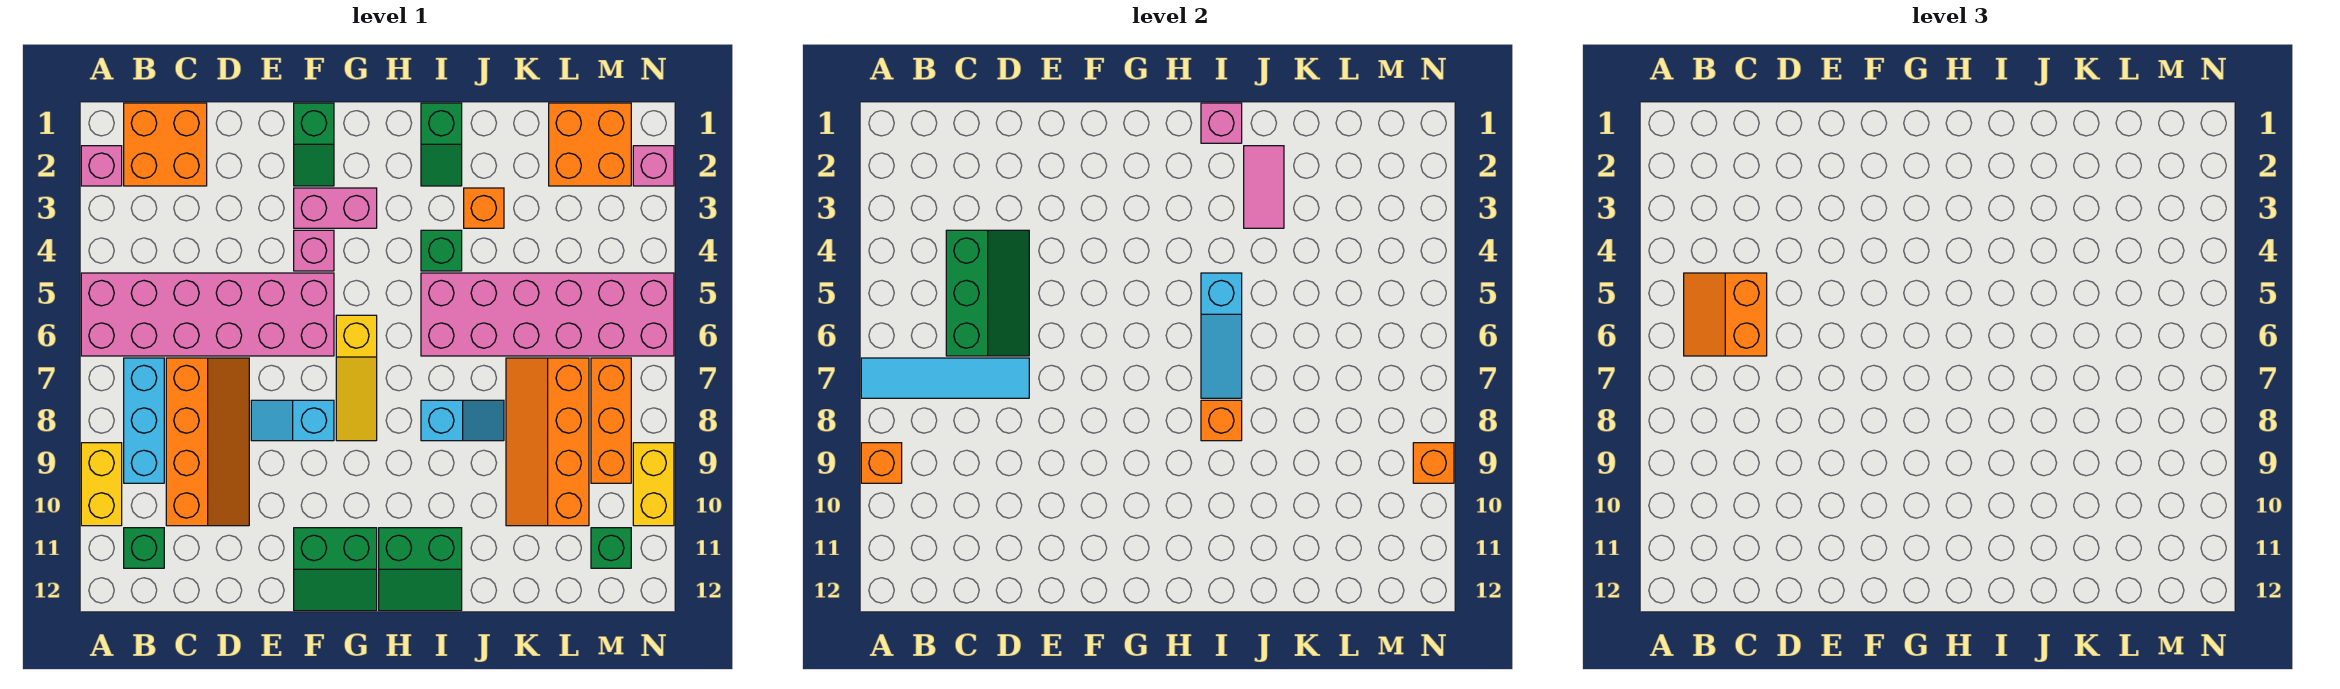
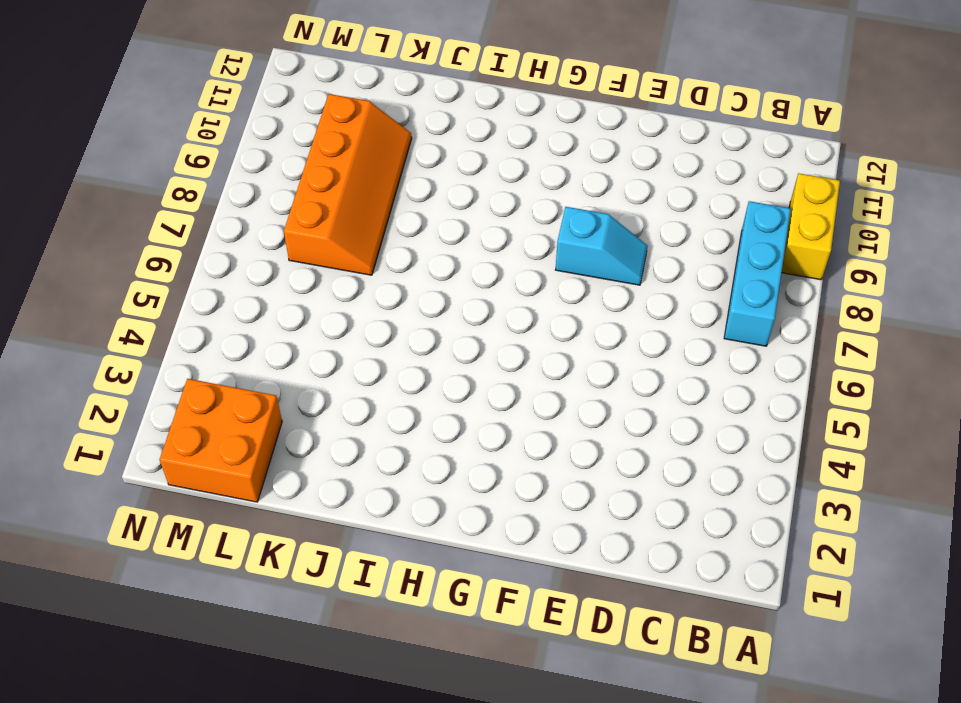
none -> pink 1x1 brick [81,146,122,186]
none -> pink 2x6 brick [81,273,334,356]
none -> orange 2x2 brick [124,103,207,186]
none -> green 1x1 brick [124,528,164,568]

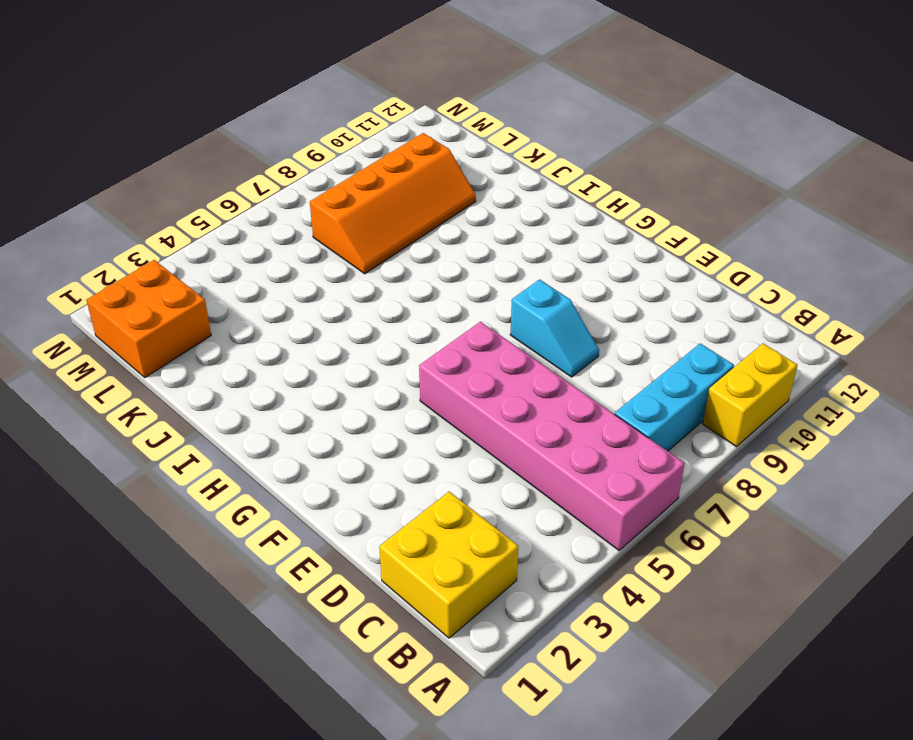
yellow 2x2 brick [379,492,519,638] -> orange 2x2 brick [124,103,207,186]
none -> pink 1x1 brick [81,146,122,186]
none -> green 1x1 brick [124,528,164,568]
none -> orange 2x4 slope [166,358,249,526]
none -> green 1x2 slope [294,103,334,186]

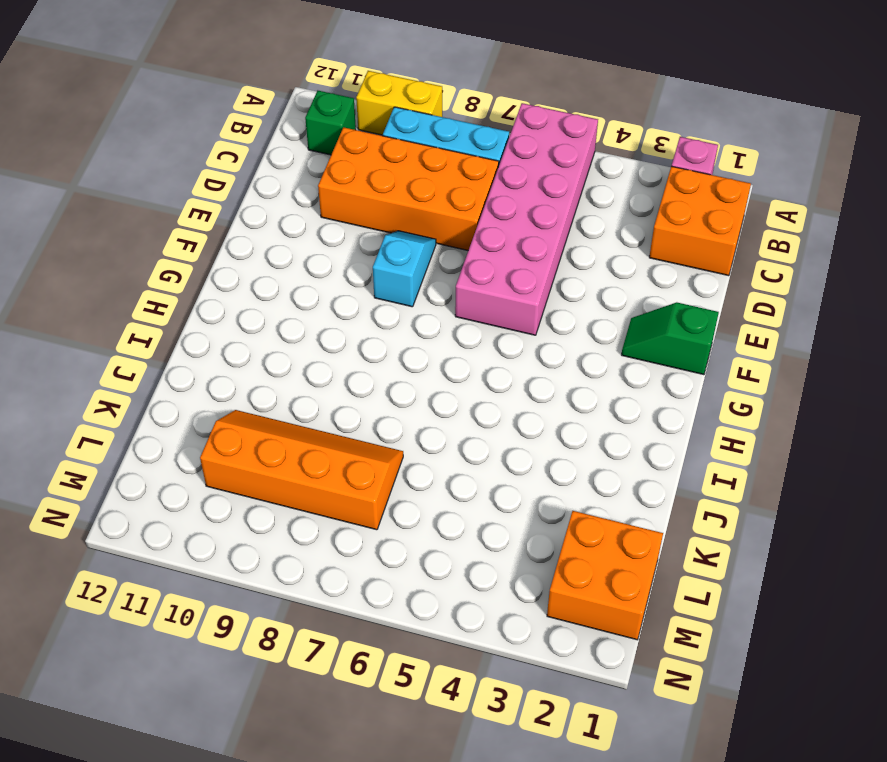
orange 2x4 brick [318,127,499,250] -> orange 2x4 slope [166,358,249,526]
none -> pink 1x2 brick [294,188,377,228]
none -> pink 1x1 brick [294,230,334,271]
none -> green 2x2 slope [294,528,377,611]
none -> yellow 1x3 slope [336,315,377,441]

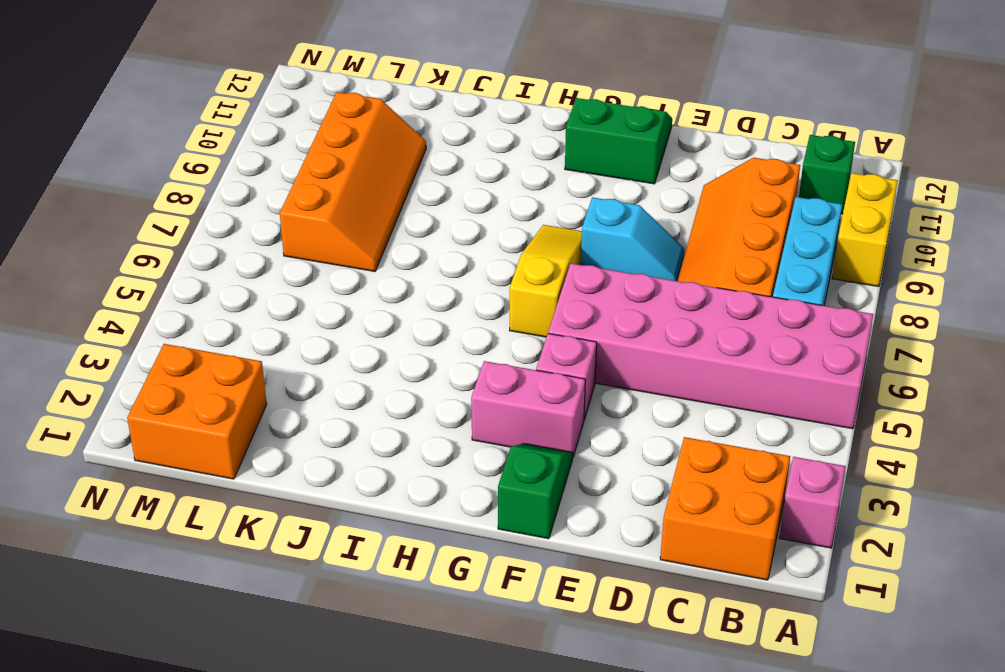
none -> green 2x2 slope [379,528,462,611]
none -> green 1x2 slope [421,103,462,186]
none -> green 1x1 brick [421,230,462,271]
none -> pink 2x6 brick [421,273,674,356]

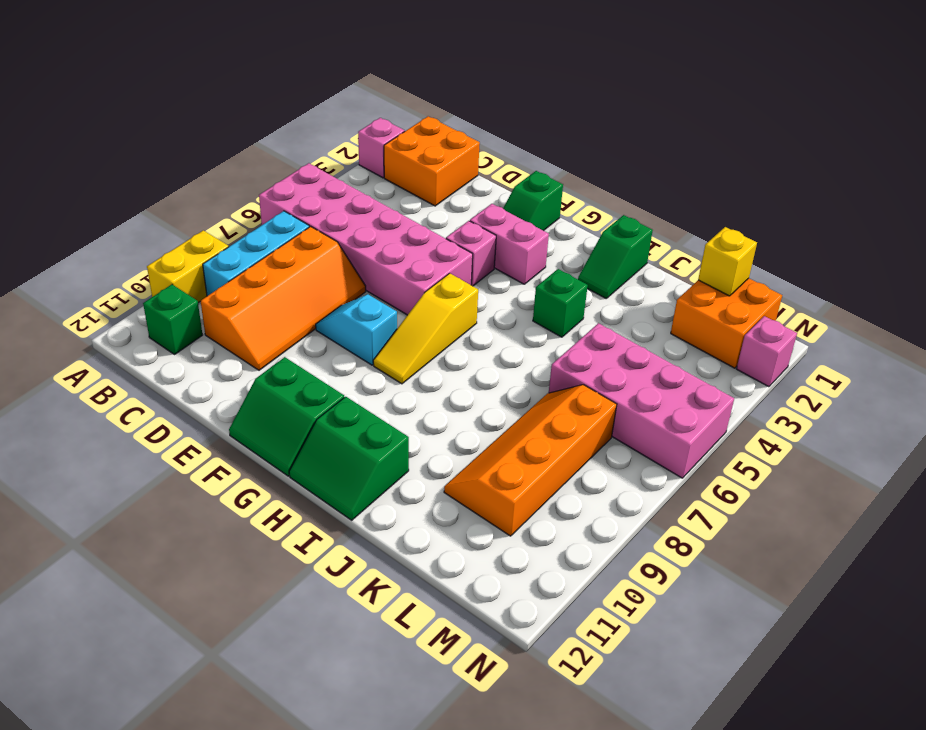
pink 2x4 brick [549,323,734,478] -> pink 2x6 brick [421,273,674,356]
yellow 1x1 brick [698,227,757,296] -> none
none -> cyan 1x2 slope [421,400,504,441]
none -> orange 1x1 brick [464,188,504,228]
none -> orange 1x3 brick [591,358,631,483]
none -> green 1x1 brick [591,528,631,568]

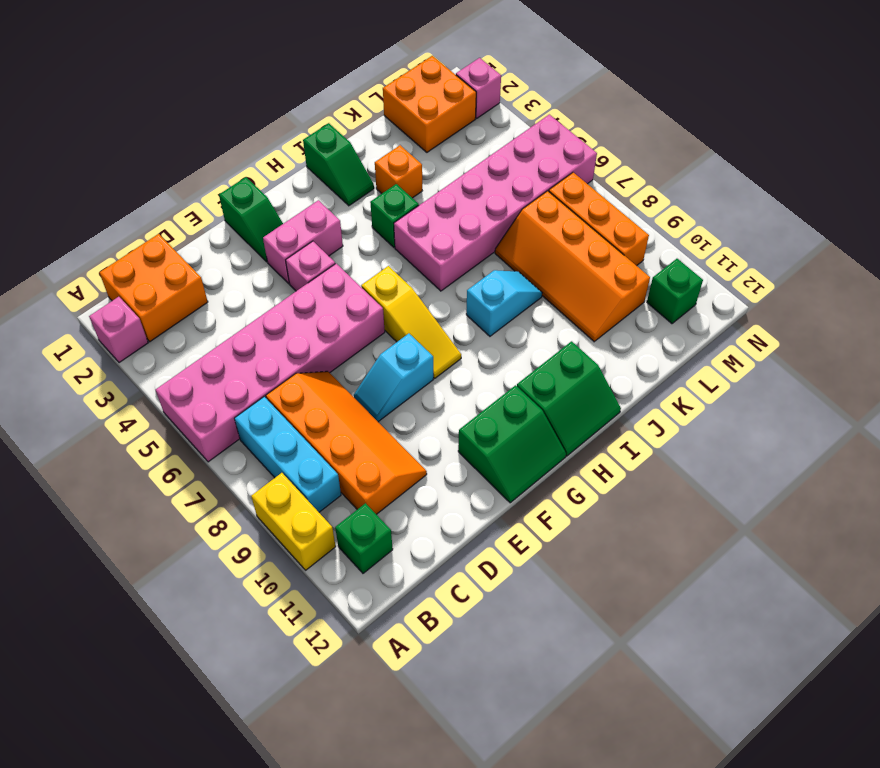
none -> yellow 1x2 brick [633,443,674,526]
none -> cyan 1x4 tile [861,358,1029,398]
none -> orange 1x1 brick [861,443,902,483]
none -> green 2x3 slope [946,230,1029,356]

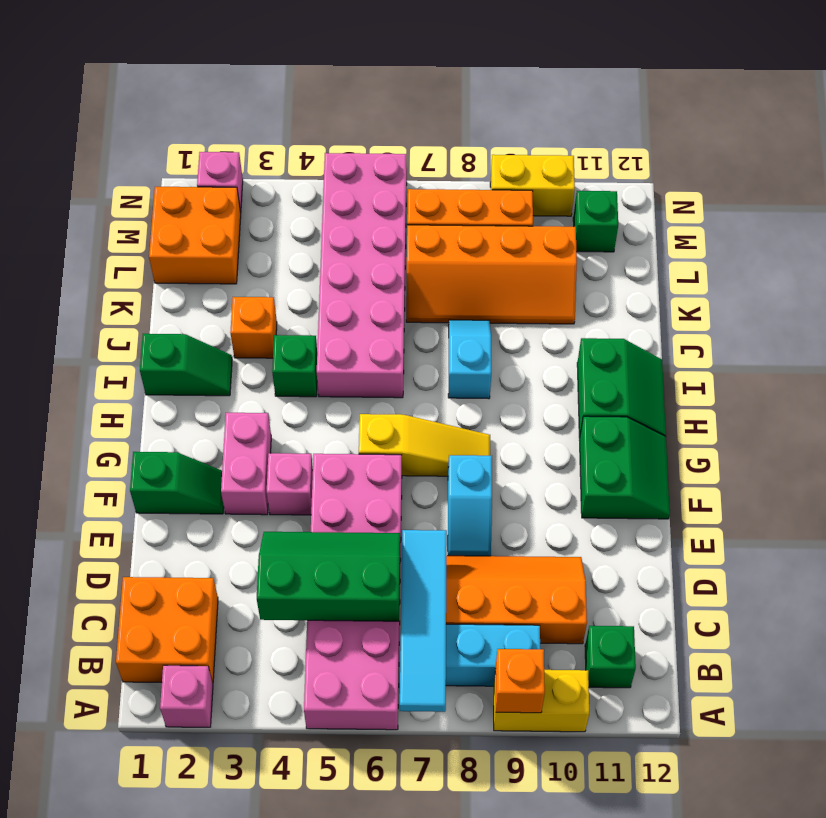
none -> pink 1x1 brick [1201,103,1242,143]
none -> cyan 1x3 slope [1201,273,1242,398]
none -> orange 1x1 brick [1201,400,1242,441]
none -> pink 1x2 tile [1244,146,1284,228]

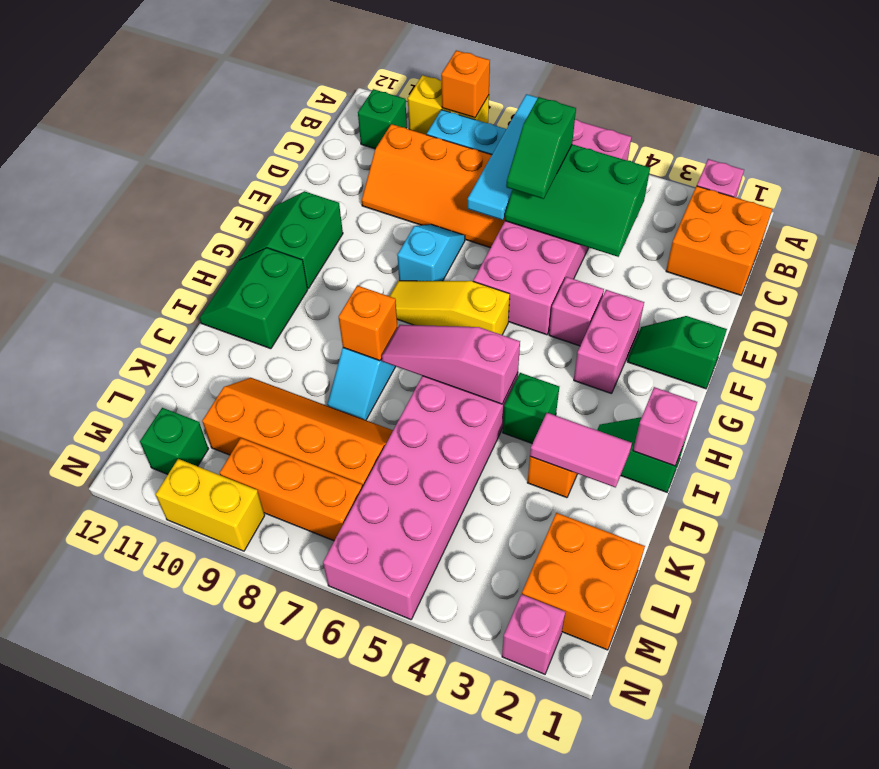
green 1x2 slope [506,97,576,199] -> orange 2x2 slope [1684,273,1767,356]
pink 1x3 slope [382,325,520,404] -> cyan 1x3 slope [1201,273,1242,398]
none -> orange 1x1 brick [1413,443,1454,483]

